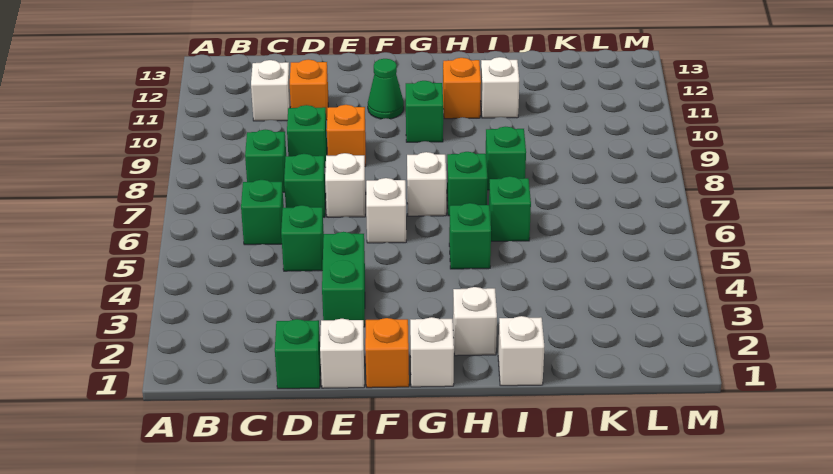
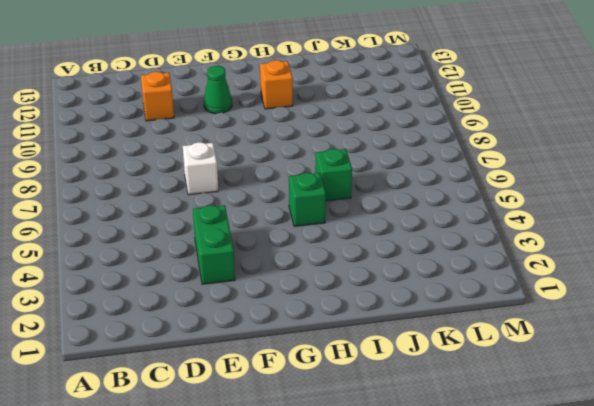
none -> green 1x1 brick [241,180,284,245]
none -> green 1x1 brick [245,130,286,192]
none -> white 1x1 brick [251,60,291,121]

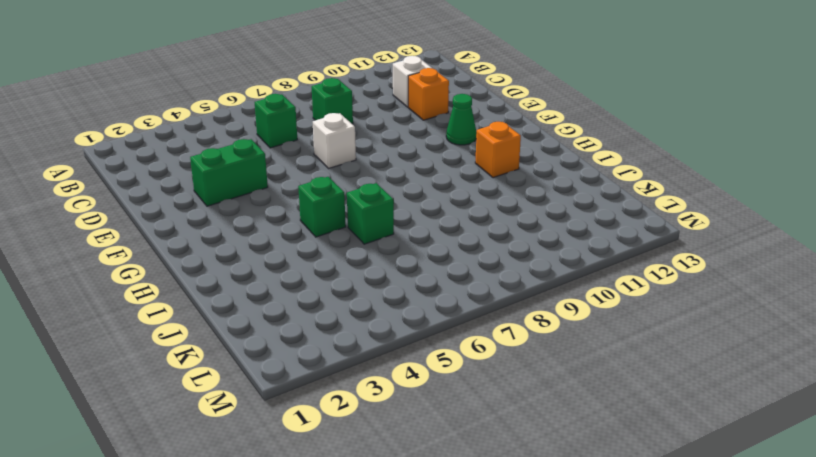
none -> green 1x1 brick [275,319,321,389]
none -> green 1x1 brick [281,205,324,271]
none -> green 1x1 brick [284,154,326,217]

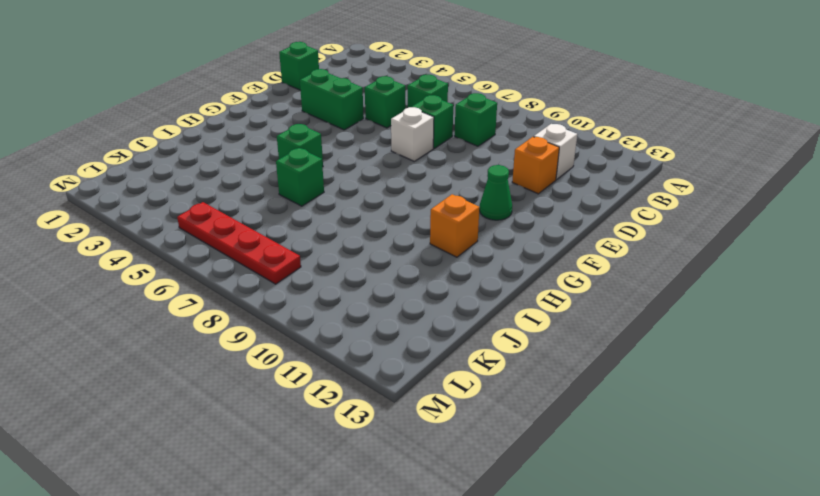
red 1x4 plate [177,202,301,284] -> none
none -> green 1x1 brick [287,105,327,167]
none -> white 1x1 brick [320,319,365,388]
none -> orange 1x1 brick [327,105,366,166]

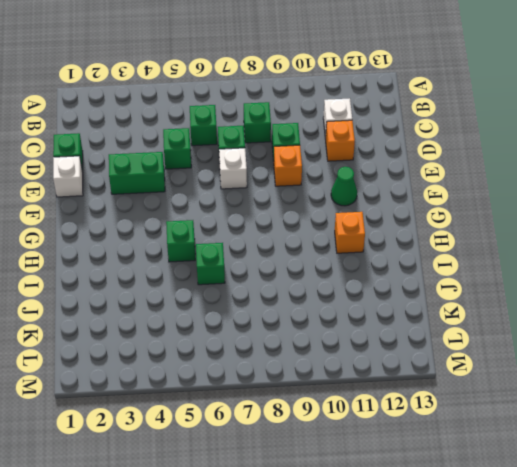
none -> orange 1x1 brick [365,318,409,388]
none -> white 1x1 brick [366,178,406,243]
none -> white 1x1 brick [410,317,454,387]

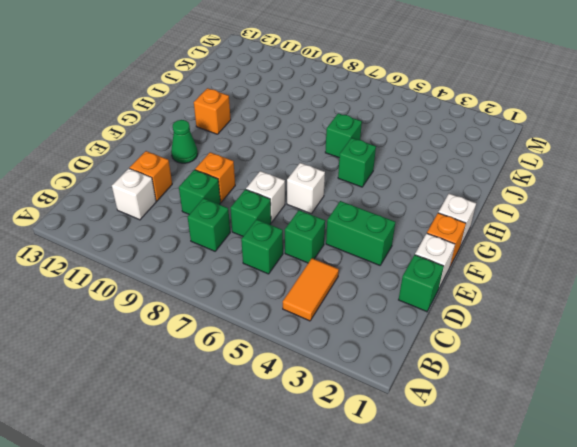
orange 1x2 tile [283,258,339,321] -> none
none -> white 1x1 brick [407,152,446,216]
none -> green 1x1 brick [406,81,443,142]
none -> white 1x1 brick [453,287,497,356]

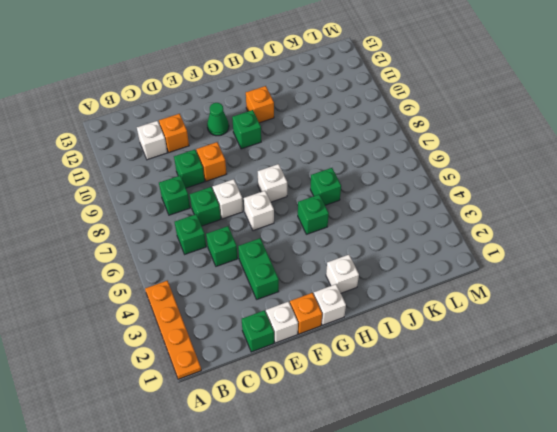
orange 1x4 plate [145,281,201,379] -> none
none -> green 1x1 brick [447,152,488,216]
none -> white 1x1 brick [498,316,544,386]
none -> green 1x1 brick [486,127,526,190]

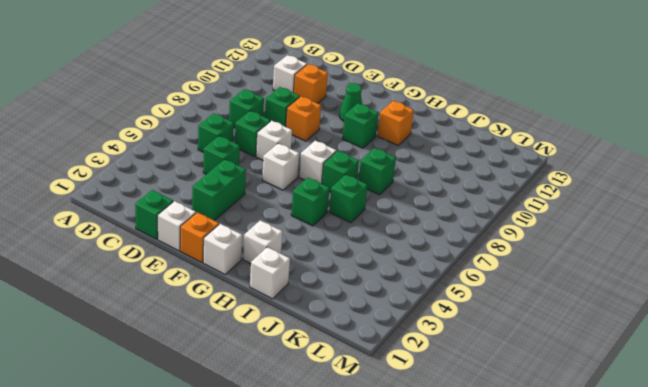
none -> white 1x1 brick [481,57,519,118]

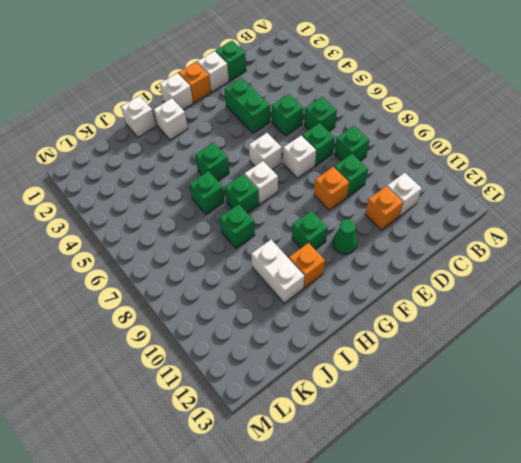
white 1x2 brick [251,240,304,303] -> white 1x1 brick [481,57,519,118]

